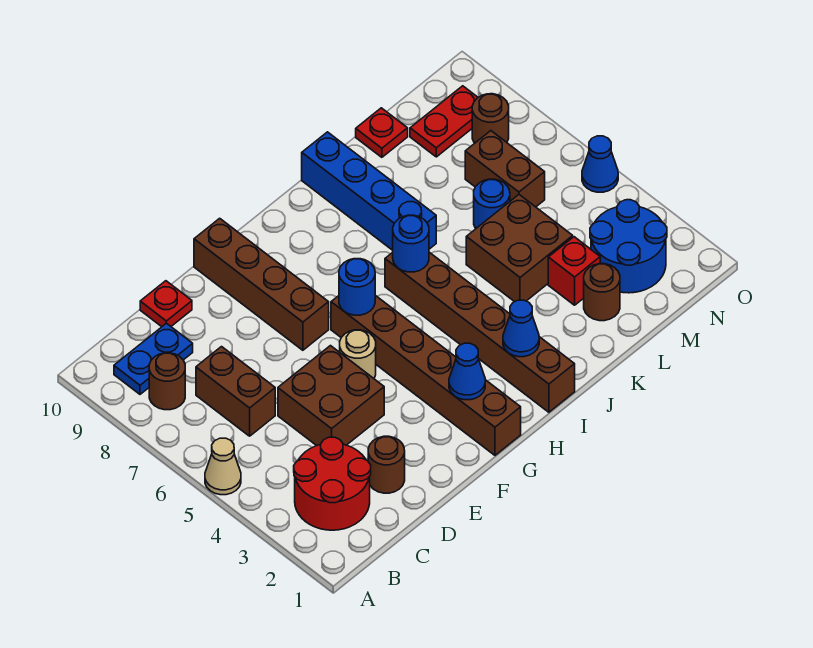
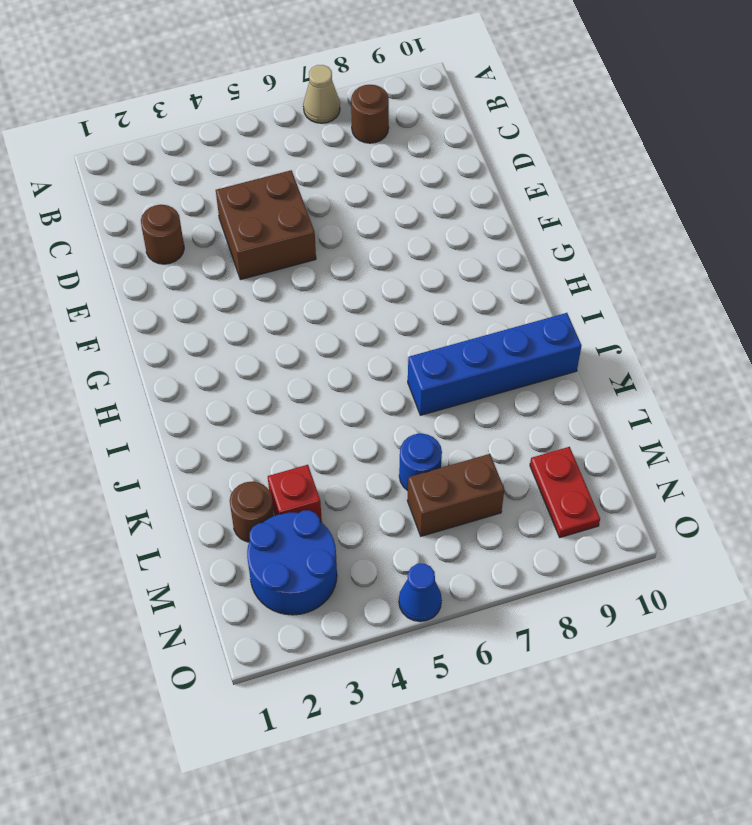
tan 1x1 cone [303,65,340,123] -> tan 1x1 cone moved to [205,438,241,495]
none -> red 2x2 round brick [294,437,371,530]
none -> blue 1x2 plate [114,323,193,394]
none -> brown 1x2 brick [196,347,275,436]

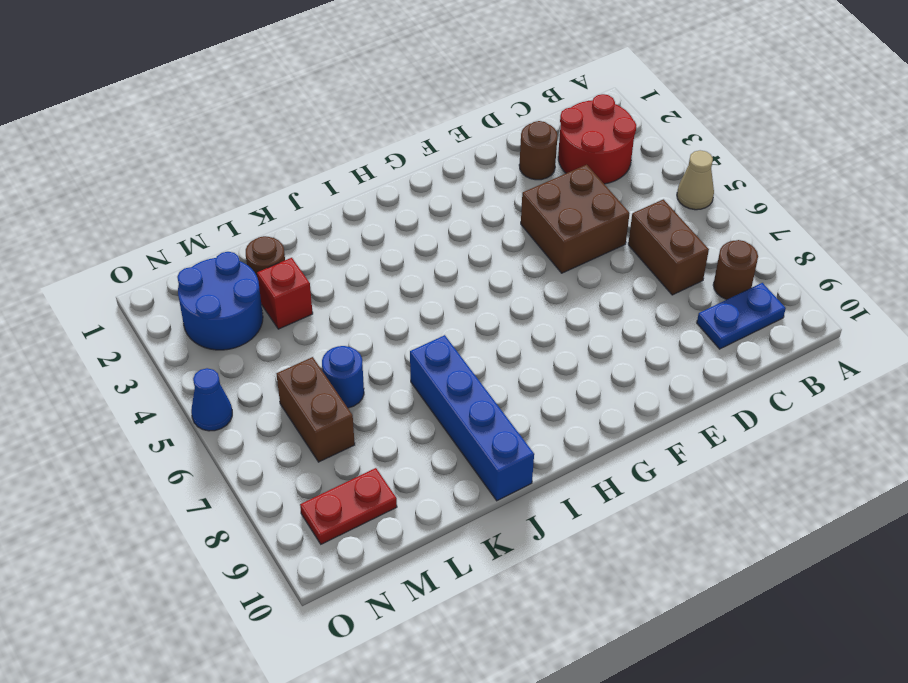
none -> red 1x1 plate [140,281,192,327]
none -> tan 1x1 round brick [340,330,376,378]
none -> brown 1x4 brick [194,218,329,350]

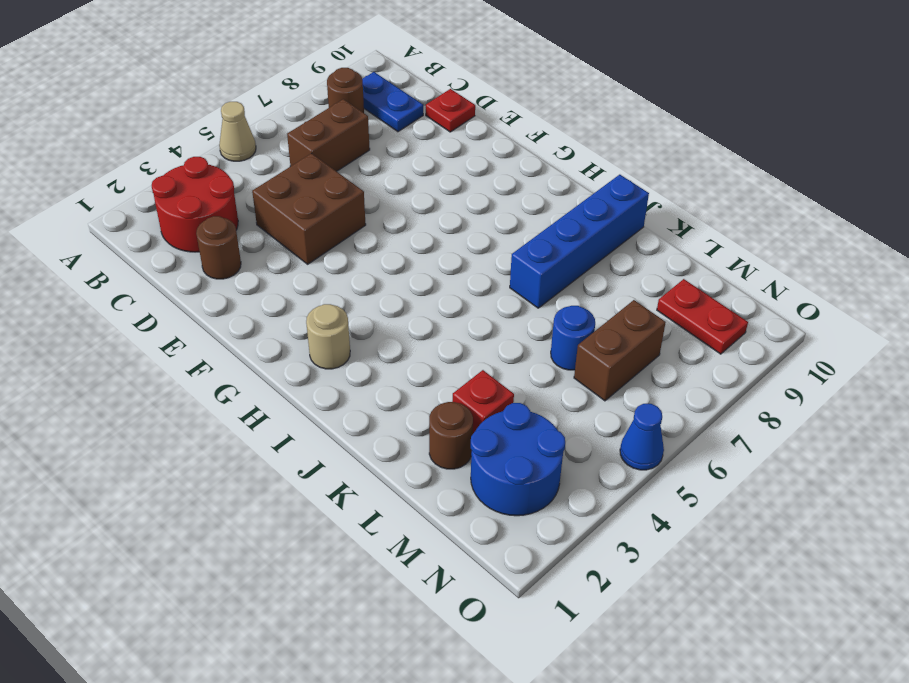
tan 1x1 round brick [306,304,350,369] -> tan 1x1 round brick moved to [340,330,376,378]
none -> brown 1x4 brick [194,218,329,350]
none -> brown 1x6 brick [331,295,521,455]
none -> brown 1x6 brick [385,252,575,412]

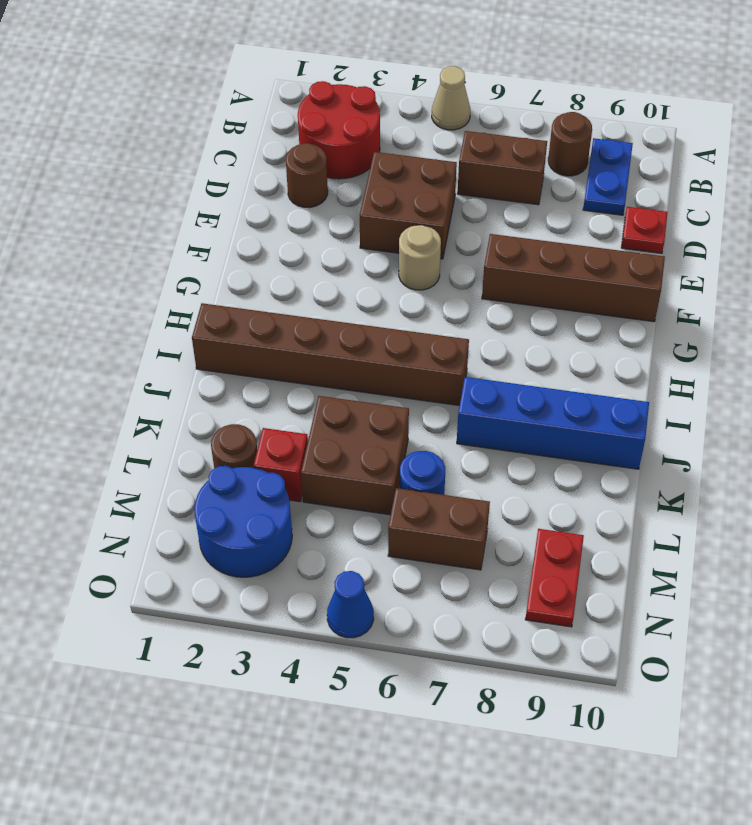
none -> brown 1x6 brick [331,295,521,455]
none -> red 1x1 plate [356,108,408,157]
none -> brown 1x1 round brick [472,94,509,143]

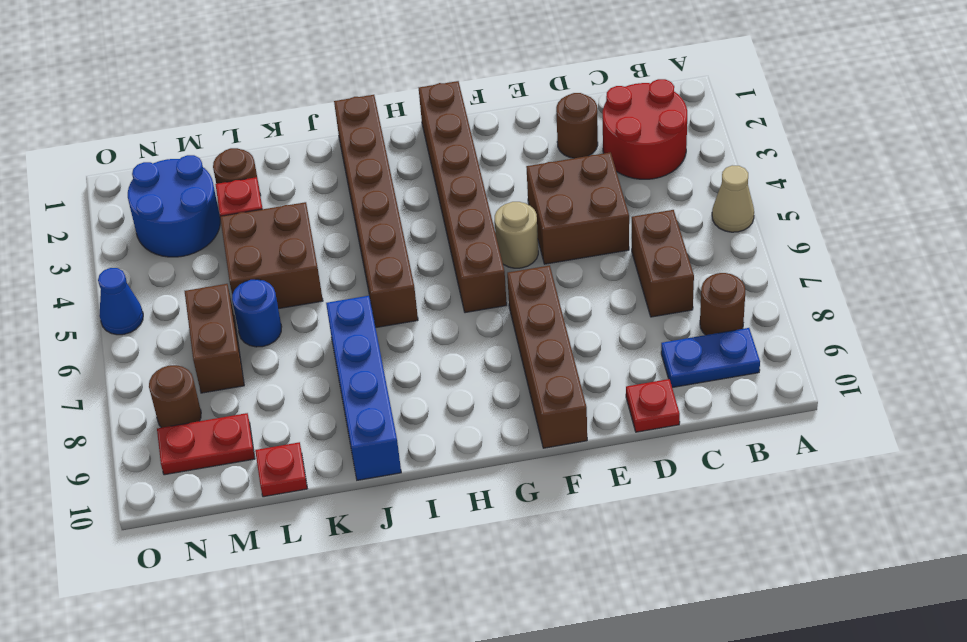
none -> blue 1x1 cone [449,343,485,400]
none -> blue 1x1 round brick [339,259,375,315]
none -> blue 1x1 cone [503,300,539,357]

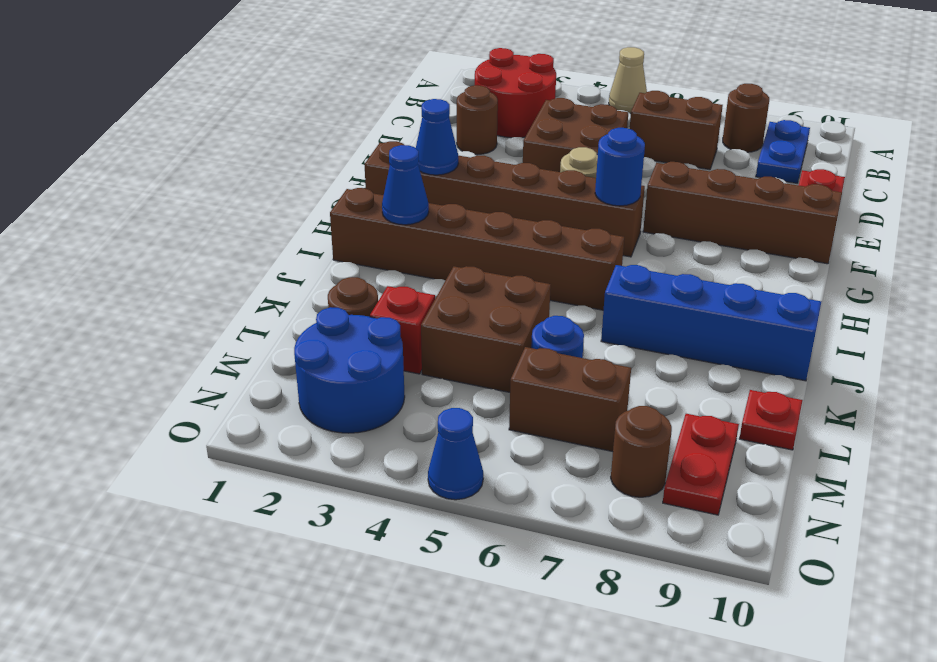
none -> blue 1x1 round brick [393,215,429,272]

